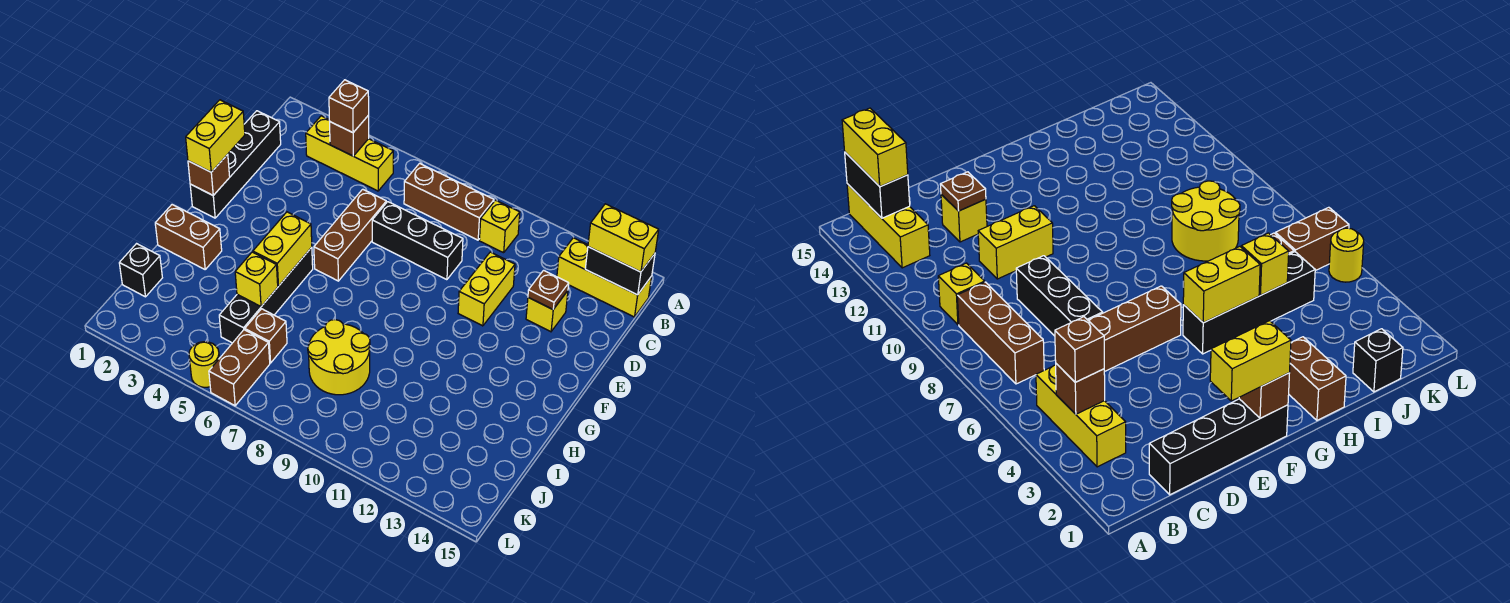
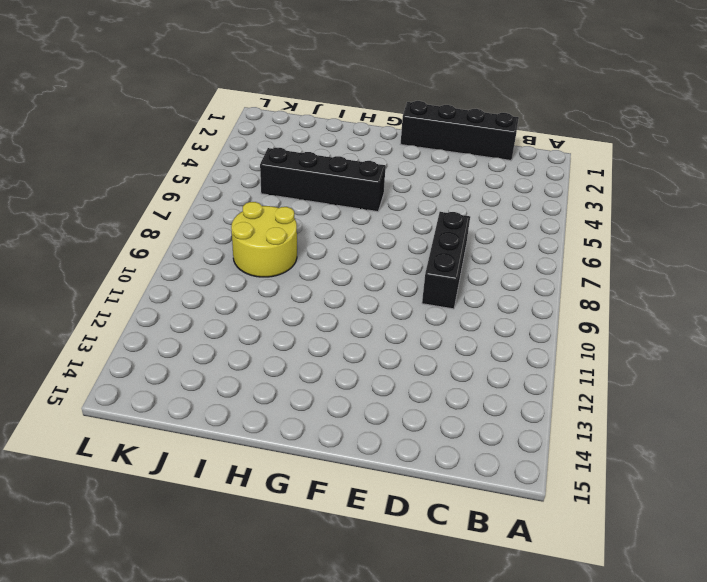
none -> yellow 1x3 brick [306,116,393,191]
none -> brown 1x3 brick [404,163,494,240]
none -> yellow 1x1 brick [479,200,520,253]

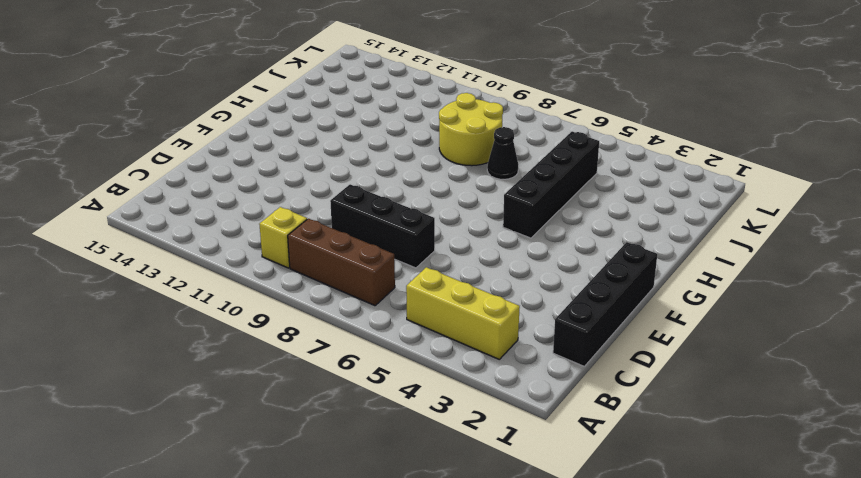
black 1x1 cone [487,127,518,179] -> none
none -> yellow 1x3 brick [557,238,652,317]
none -> brown 1x3 brick [314,189,386,281]
none -> yellow 1x2 brick [458,252,515,326]

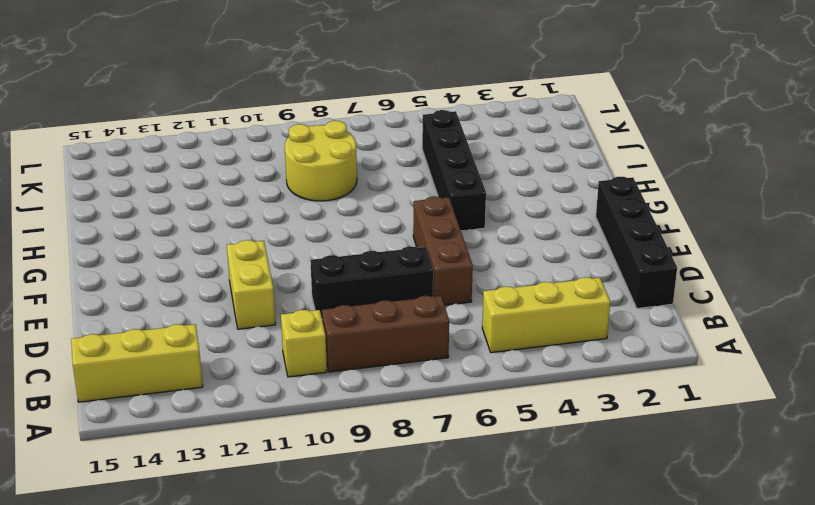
none -> yellow 1x1 brick [526,291,568,332]
none -> brown 1x2 brick [155,205,222,269]
none -> black 1x1 brick [119,244,162,297]

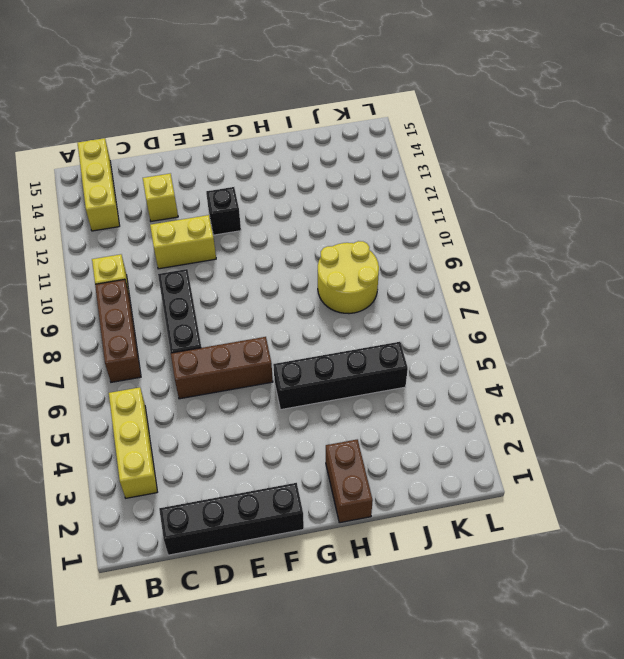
black 1x1 brick [206,187,241,235] -> black 1x1 brick moved to [119,244,162,297]
none -> brown 1x1 brick [245,309,287,363]
none -> brown 1x2 brick [209,330,270,406]
none -> yellow 1x1 round brick [189,342,219,387]

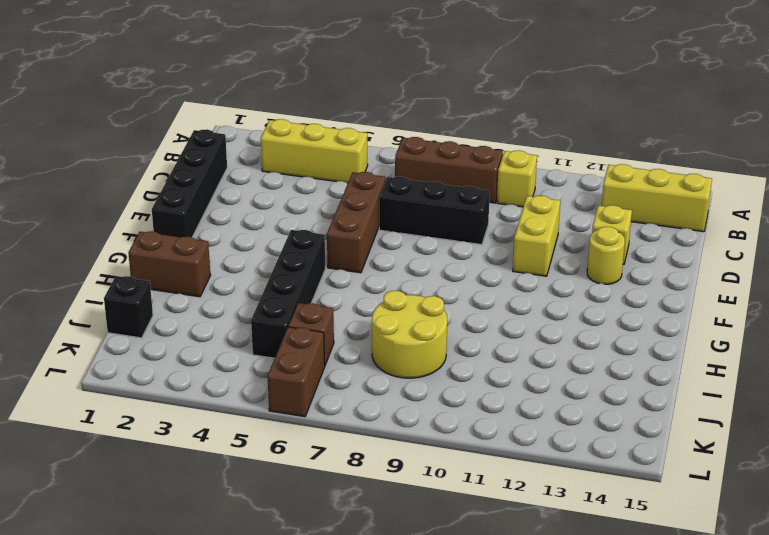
yellow 1x1 round brick [587,227,625,284] -> yellow 1x1 round brick moved to [189,342,219,387]
none -> brown 1x1 brick [330,115,369,156]
none -> black 1x2 brick [585,247,655,295]
none -> brown 1x1 plate [528,270,569,309]

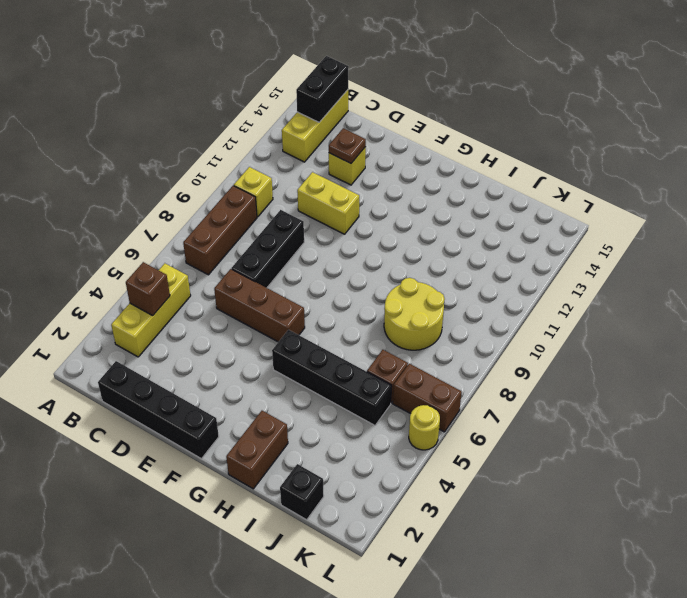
none -> brown 1x1 brick [188,154,230,195]
none -> yellow 1x2 brick [253,212,312,286]
none -> yellow 1x1 brick [235,252,278,306]

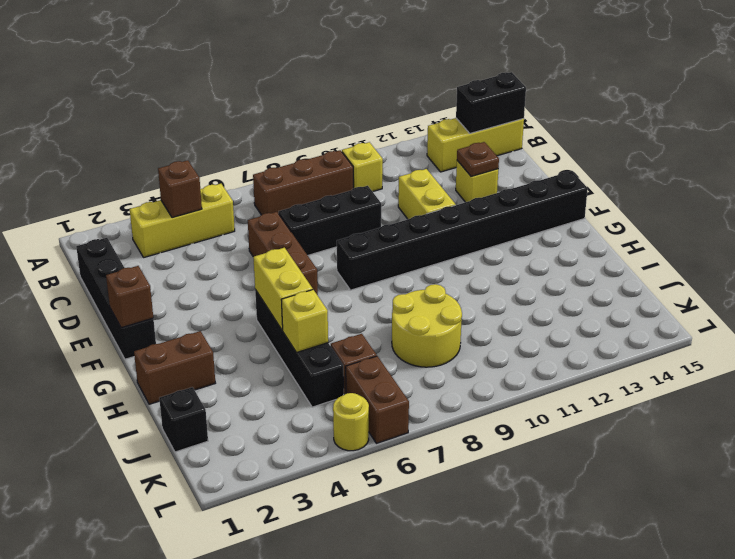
black 1x8 brick [337,171,588,290] -> none
none -> brown 1x1 brick [329,80,369,133]
none -> yellow 1x2 brick [588,204,659,272]
none -> yellow 1x2 brick [186,100,245,172]

